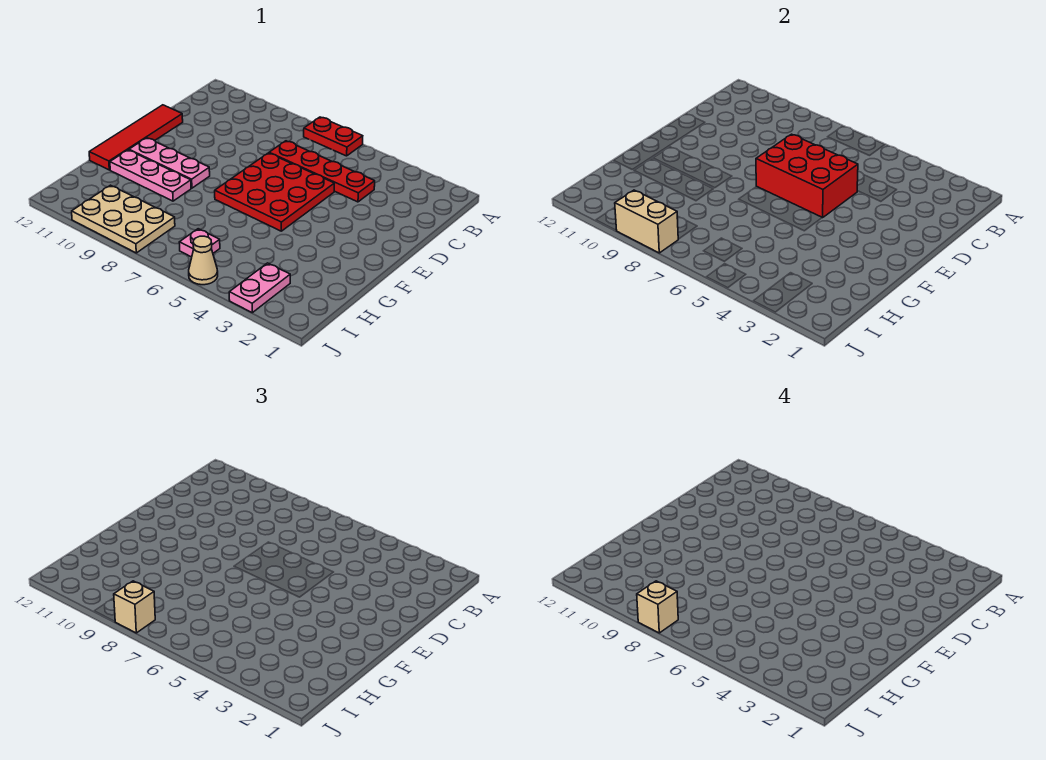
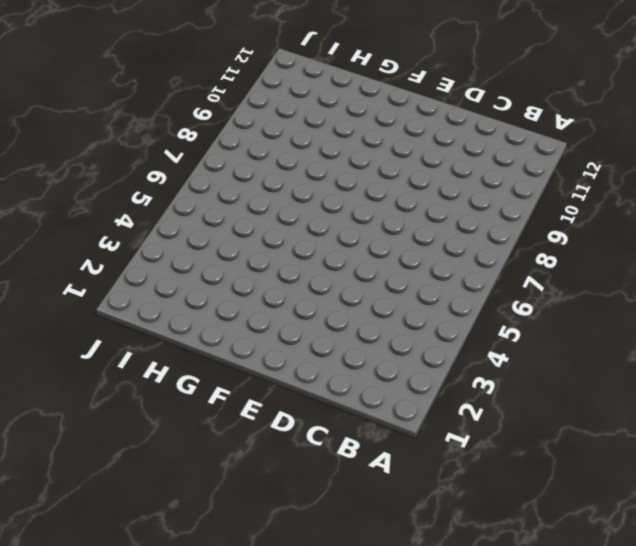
none -> red 1x2 plate [304,117,363,156]
none -> red 1x4 plate [269,141,375,202]
none -> red 3x3 plate [215,153,334,231]

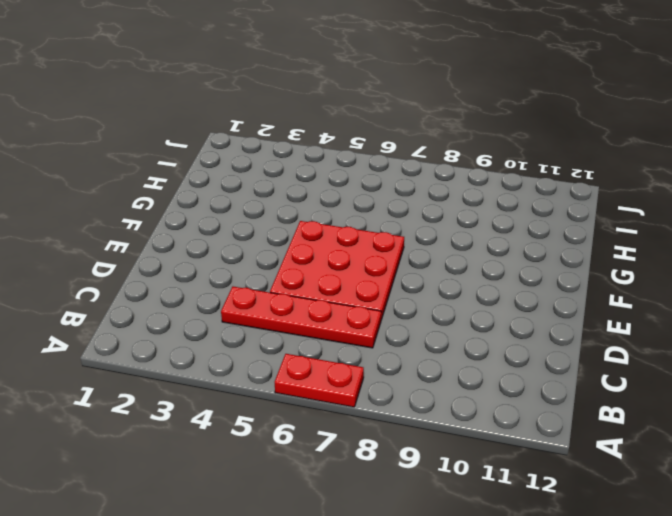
none -> red 1x4 tile [89,105,183,170]
none -> pink 1x3 plate [129,138,210,188]
none -> pink 1x3 plate [110,150,191,201]

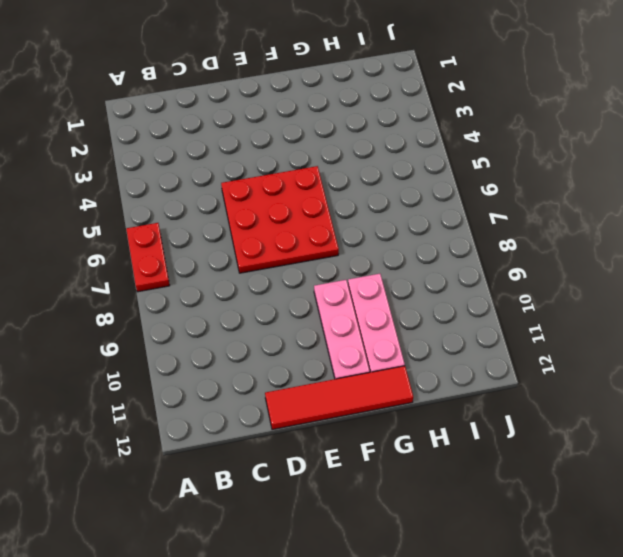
none -> red 1x4 plate [269,141,375,202]
none -> pink 1x2 plate [229,263,290,313]
none -> pink 1x1 plate [179,229,220,257]

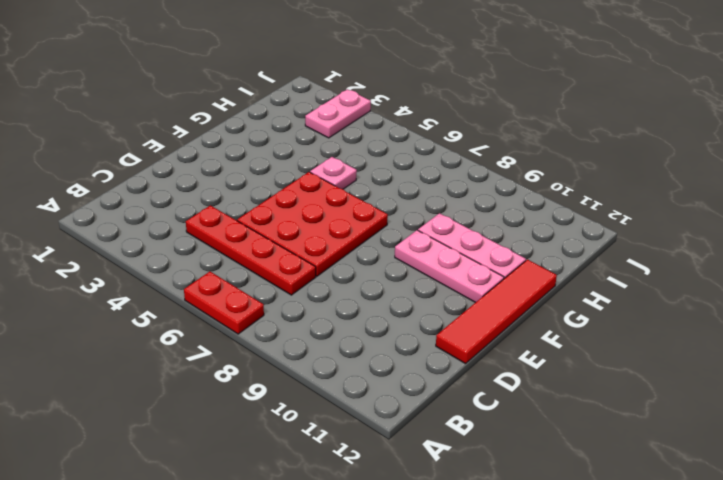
pink 1x1 plate [310,157,357,189] -> pink 1x1 plate moved to [179,229,220,257]
none -> tan 2x3 plate [72,185,175,253]
none -> tan 1x1 cone [189,236,218,285]
none -> red 2x3 brick [756,134,858,218]

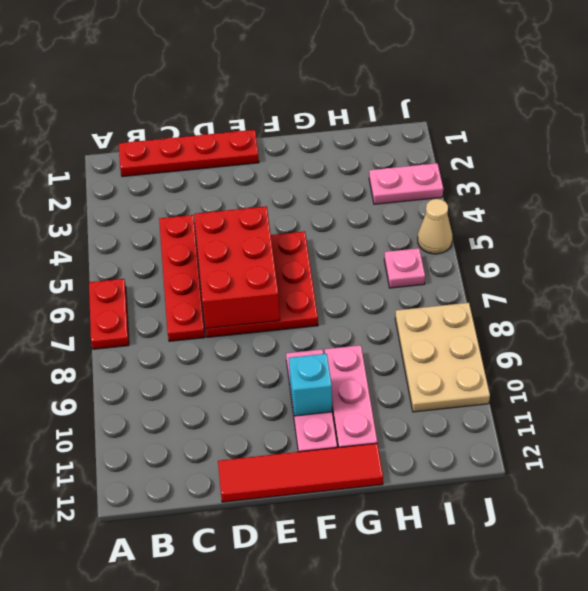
red 1x4 plate [119,130,259,177] -> none
cyan 1x1 brick [289,354,332,416] -> none
none -> tan 1x2 brick [615,190,678,253]
none -> tan 1x1 brick [114,581,155,633]
none -> tan 1x1 brick [637,581,678,633]

